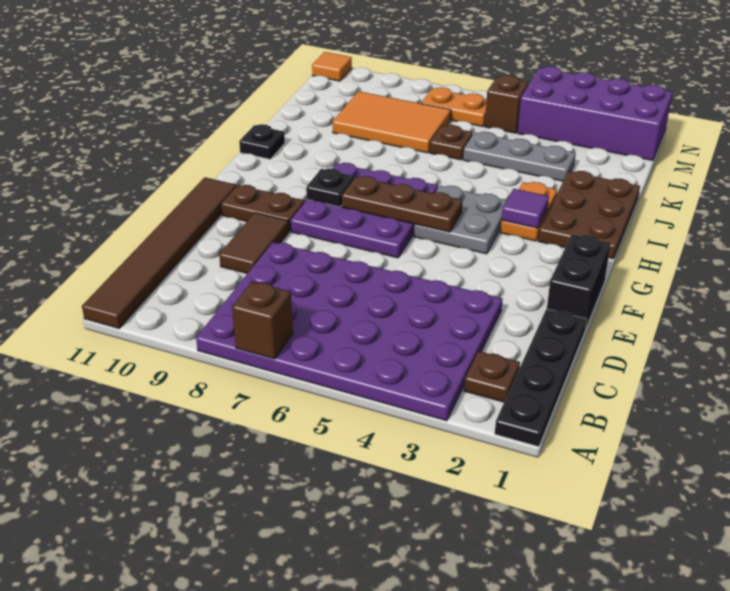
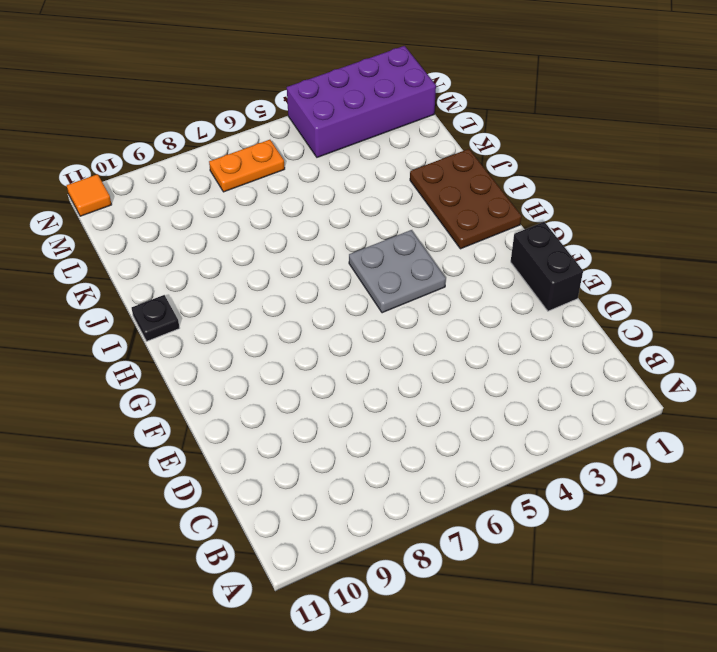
none -> black 1x4 plate [495,309,587,447]
none -> purple 4x6 plate [196,242,503,421]
none -> brown 1x6 tile [82,177,236,328]

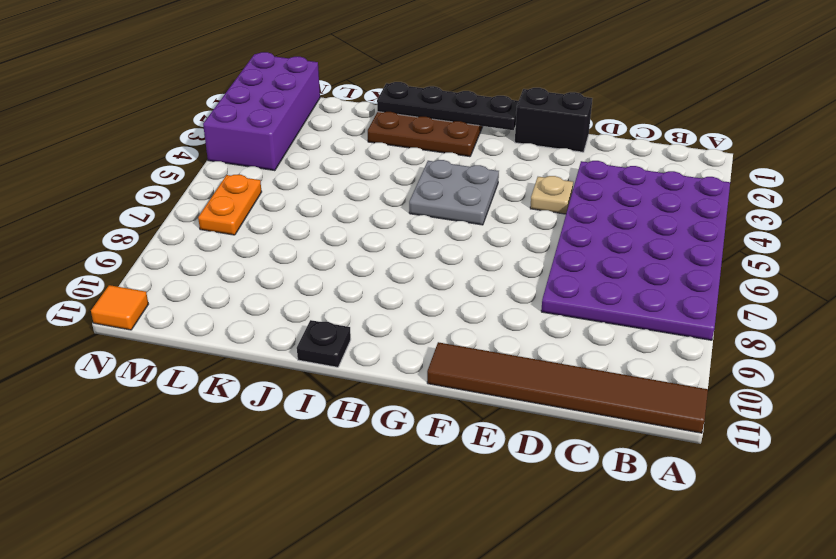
tan 1x1 plate [530,176,573,214] -> none
black 1x4 plate [377,82,519,130] -> black 1x4 plate moved to [495,309,587,447]
none -> brown 1x1 plate [464,351,520,402]
none -> brown 1x2 tile [219,213,289,274]
none -> purple 3x3 plate [291,163,438,258]

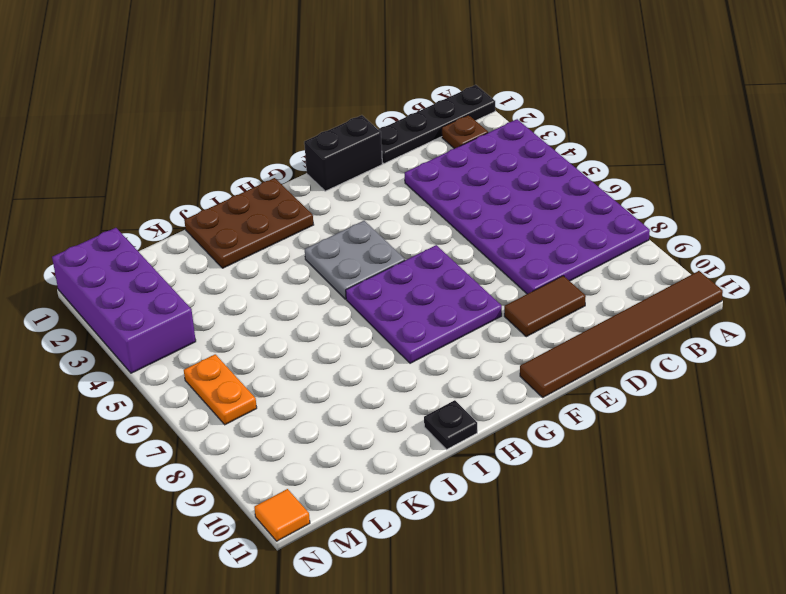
none -> brown 1x2 plate [221,185,304,232]
none -> orange 1x2 plate [500,182,557,241]
none -> grey 1x3 plate [463,132,576,181]

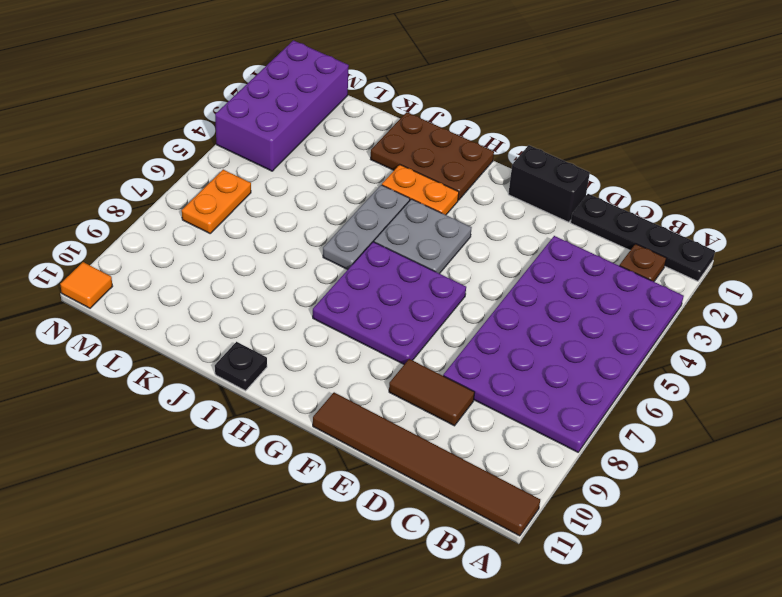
grey 1x3 plate [323,185,410,269] -> grey 1x3 plate moved to [463,132,576,181]
none -> brown 1x2 plate [221,185,304,232]
none -> brown 1x1 plate [430,125,473,160]
none -> orange 2x3 tile [333,91,451,153]

